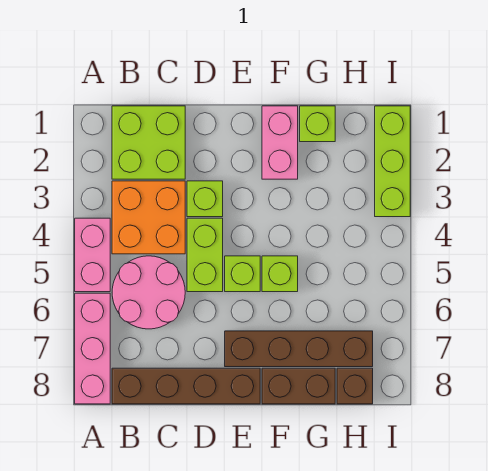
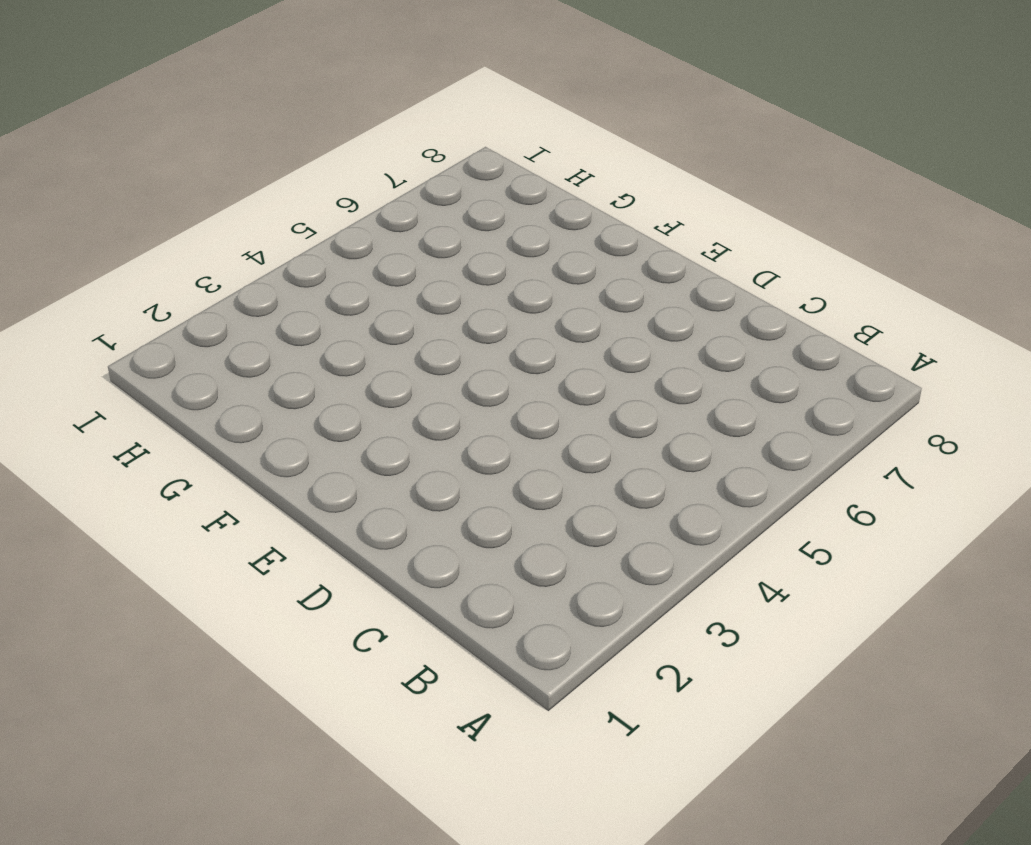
none -> pink 1x2 brick [75,218,110,292]
none -> pink 1x3 brick [75,293,110,404]
none -> lime 2x2 brick [112,106,185,179]

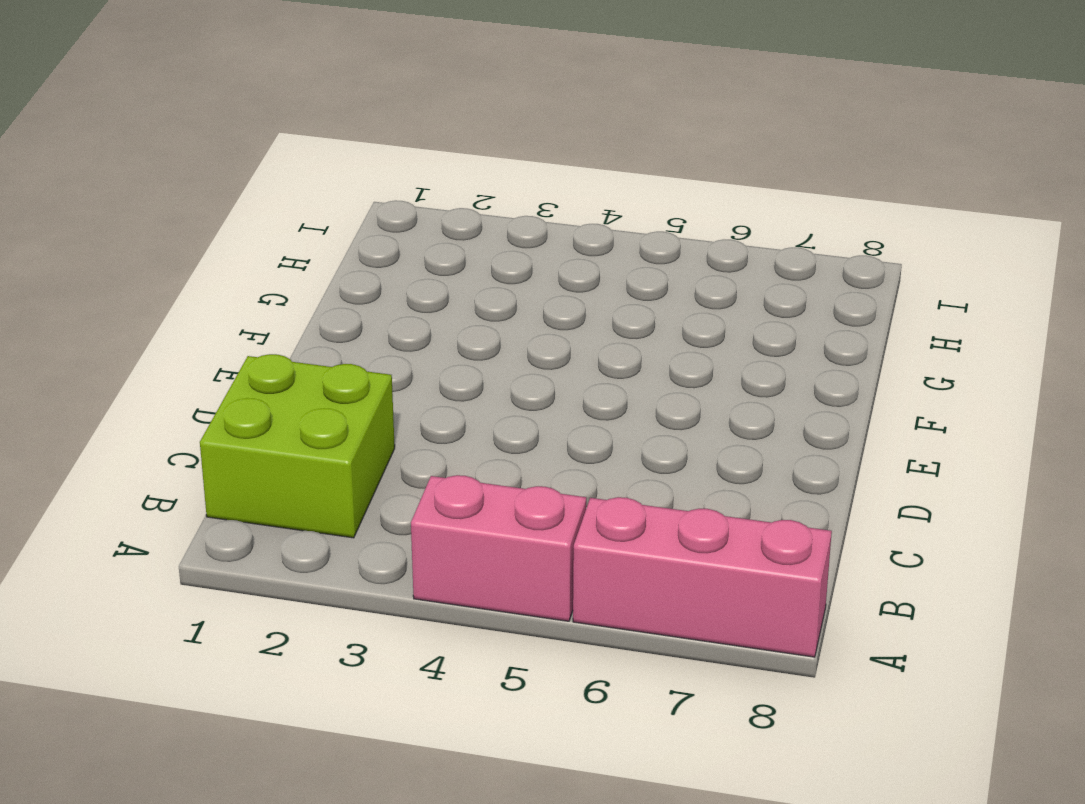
none -> orange 2x2 brick [112,181,185,254]
none -> pink 2x2 round brick [112,256,185,329]
none -> brown 1x4 brick [112,368,260,404]

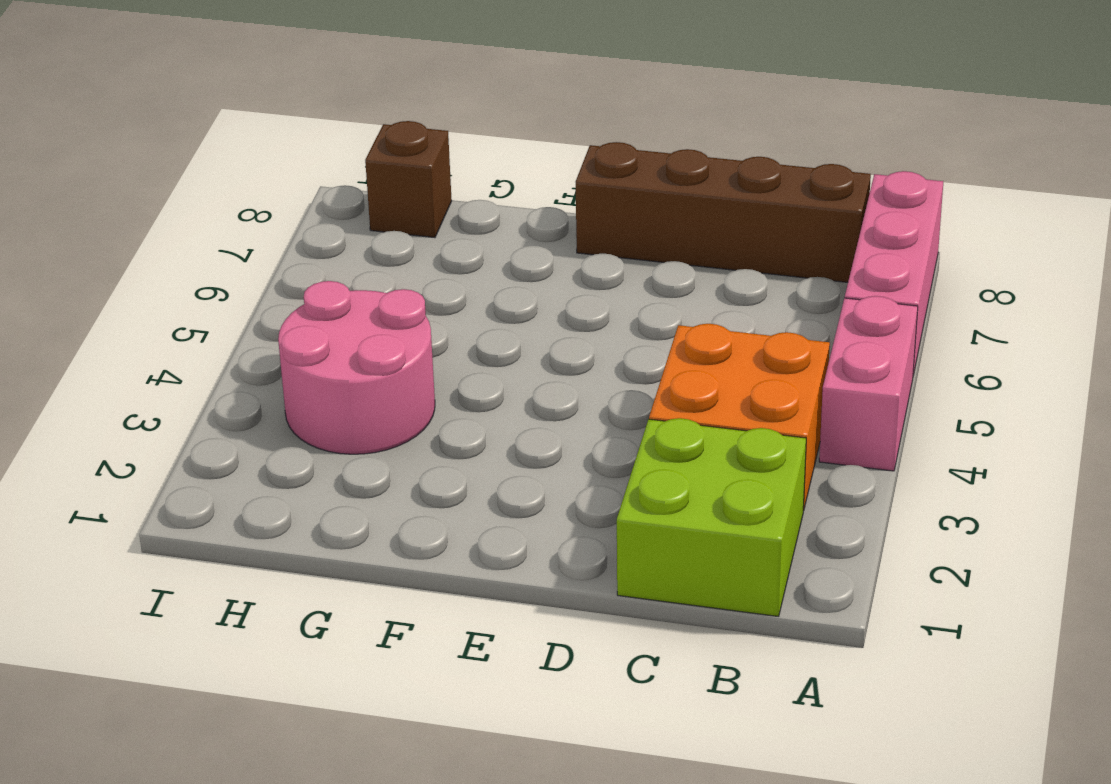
pink 2x2 round brick [278,281,435,454] -> pink 2x2 round brick moved to [112,256,185,329]
none -> lime 1x1 brick [187,181,223,217]
none -> lime 1x2 brick [187,218,223,292]
none -> lime 1x1 brick [225,256,260,292]

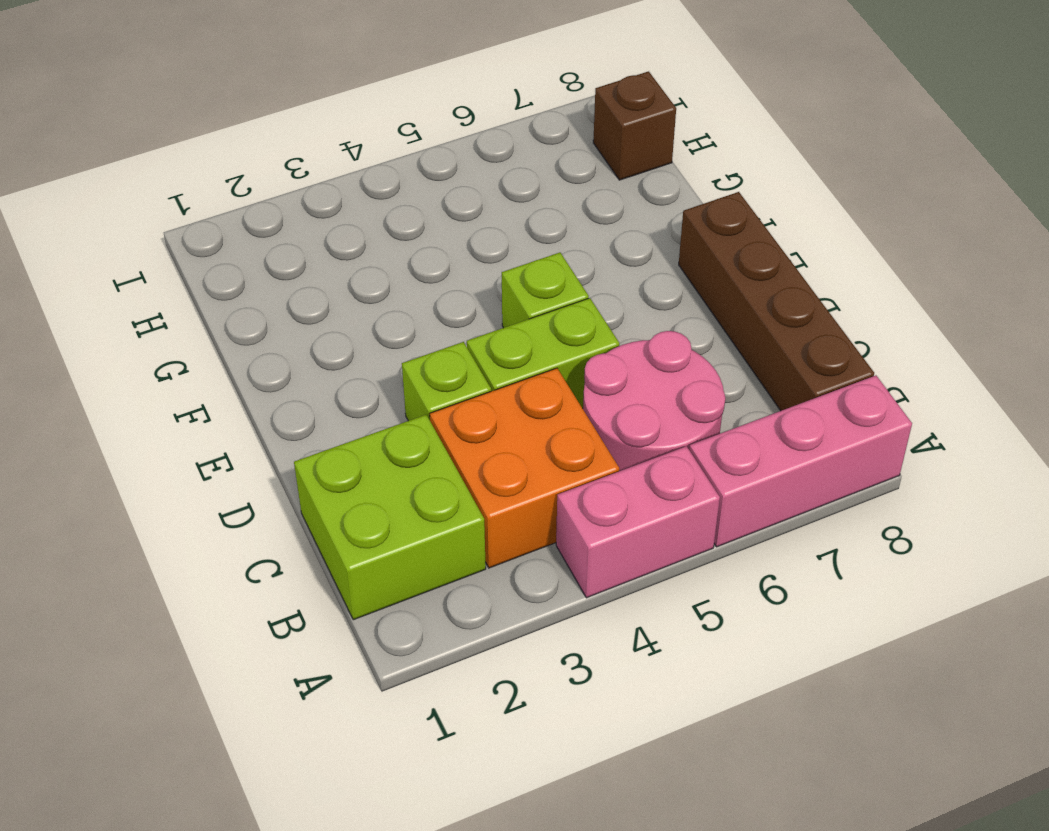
none -> brown 1x4 brick [225,331,373,367]
none -> pink 1x2 brick [262,106,298,179]
none -> lime 1x1 brick [262,256,298,292]

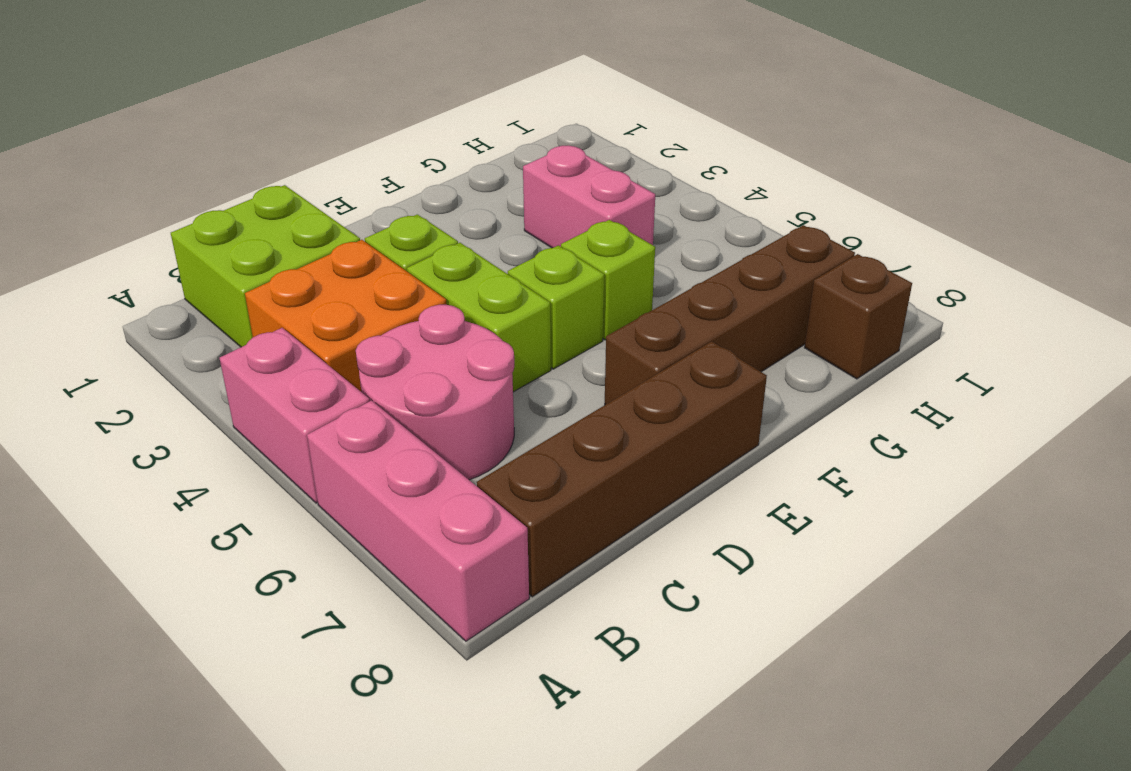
pink 1x2 brick [523,146,655,248] -> pink 1x2 brick moved to [262,106,298,179]
none -> brown 1x2 brick [262,368,335,404]
none -> lime 1x1 brick [300,106,335,142]
none -> lime 1x3 brick [375,106,410,217]

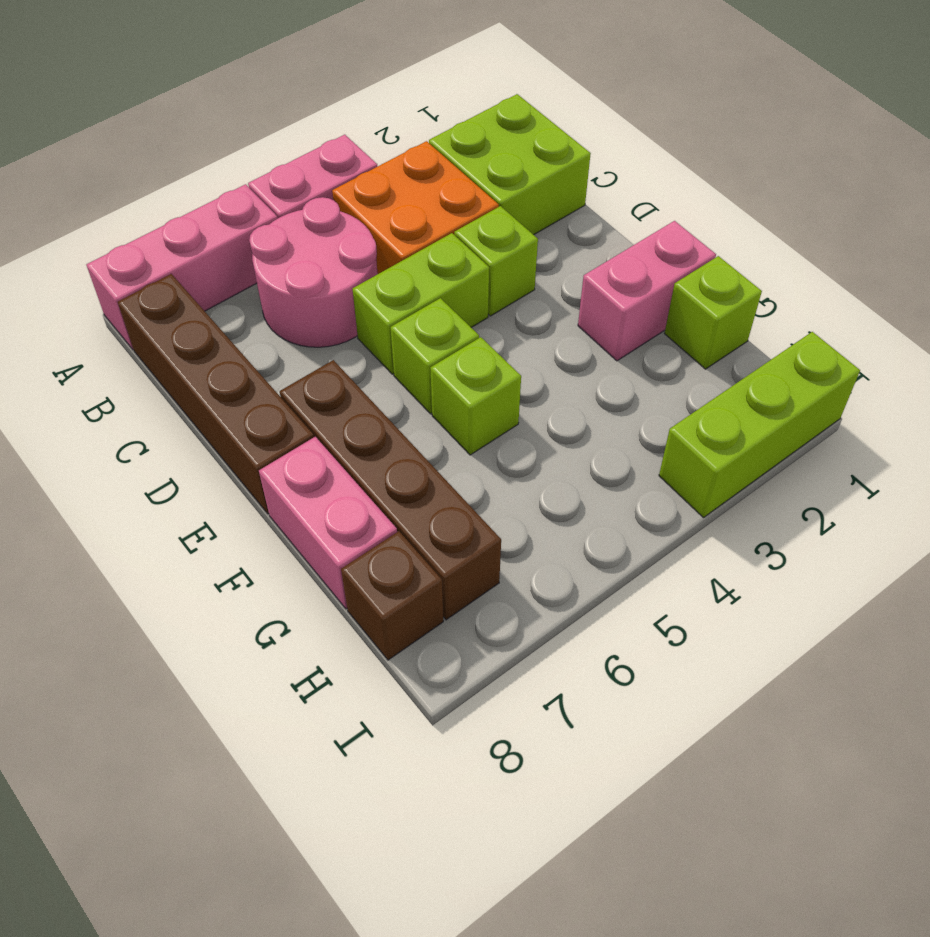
pink 1x2 brick [259,437,397,609] -> brown 1x2 brick [262,368,335,404]

